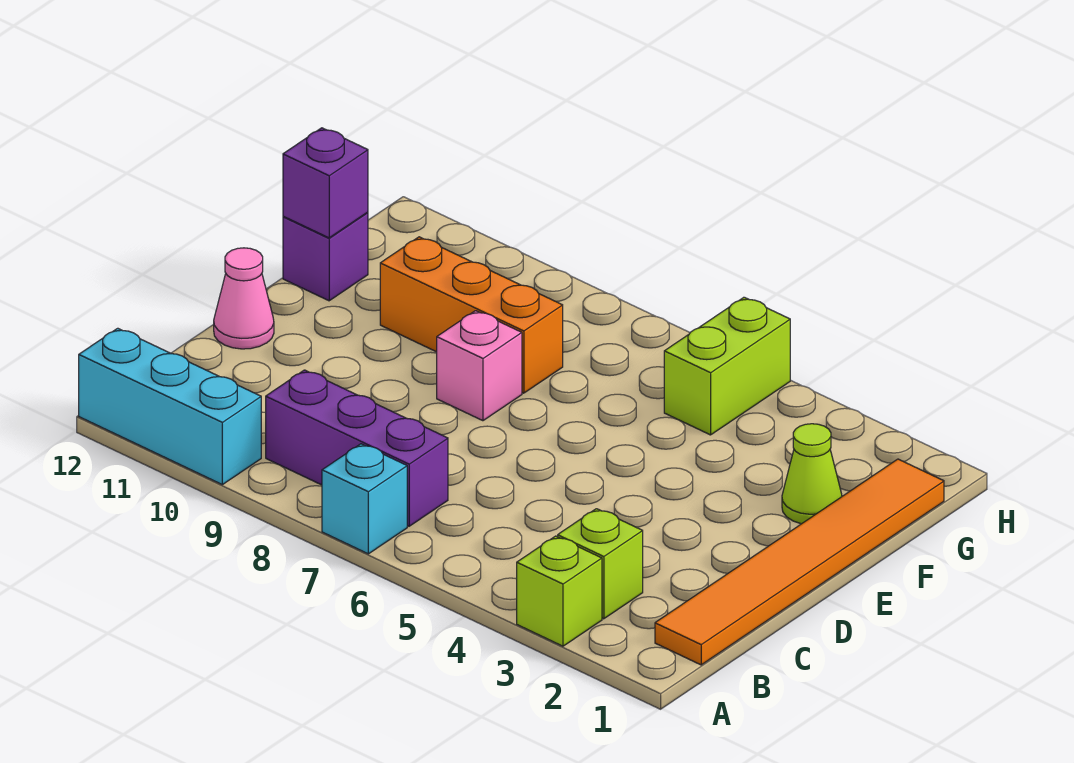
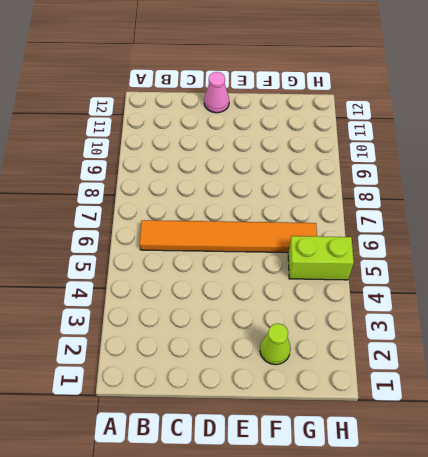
orange 1x6 tile [140,220,317,253] -> orange 1x6 tile moved to [655,459,944,665]
none -> lime 1x1 brick [517,536,602,646]
none -> cyan 1x1 brick [322,444,407,554]
none -> cyan 1x3 brick [79,328,261,485]

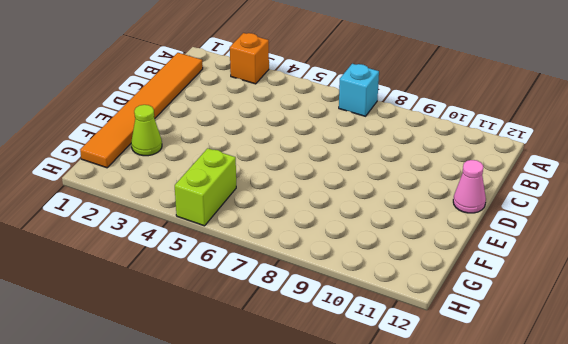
orange 1x1 brick [230,33,269,84] -> lime 1x1 brick [517,536,602,646]
none -> cyan 1x3 brick [79,328,261,485]
none -> lime 1x1 brick [558,509,643,619]
none -> purple 1x3 brick [266,370,448,526]

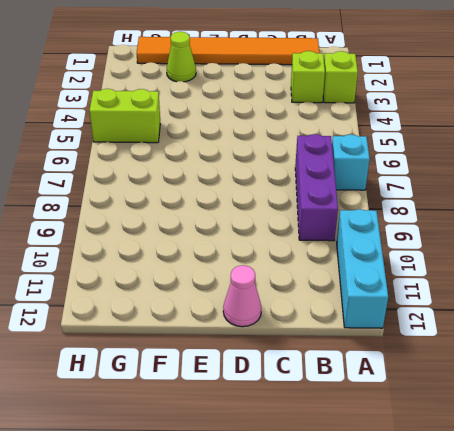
none -> pink 1x1 brick [437,311,522,421]
none -> orange 1x3 brick [380,237,563,393]
none -> purple 1x1 brick [283,212,368,301]

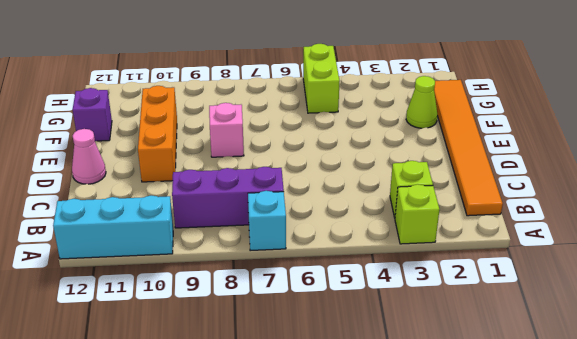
orange 1x3 brick [138,86,177,182] -> orange 1x3 brick turned to [380,237,563,393]
none -> purple 1x1 brick [283,128,368,238]

